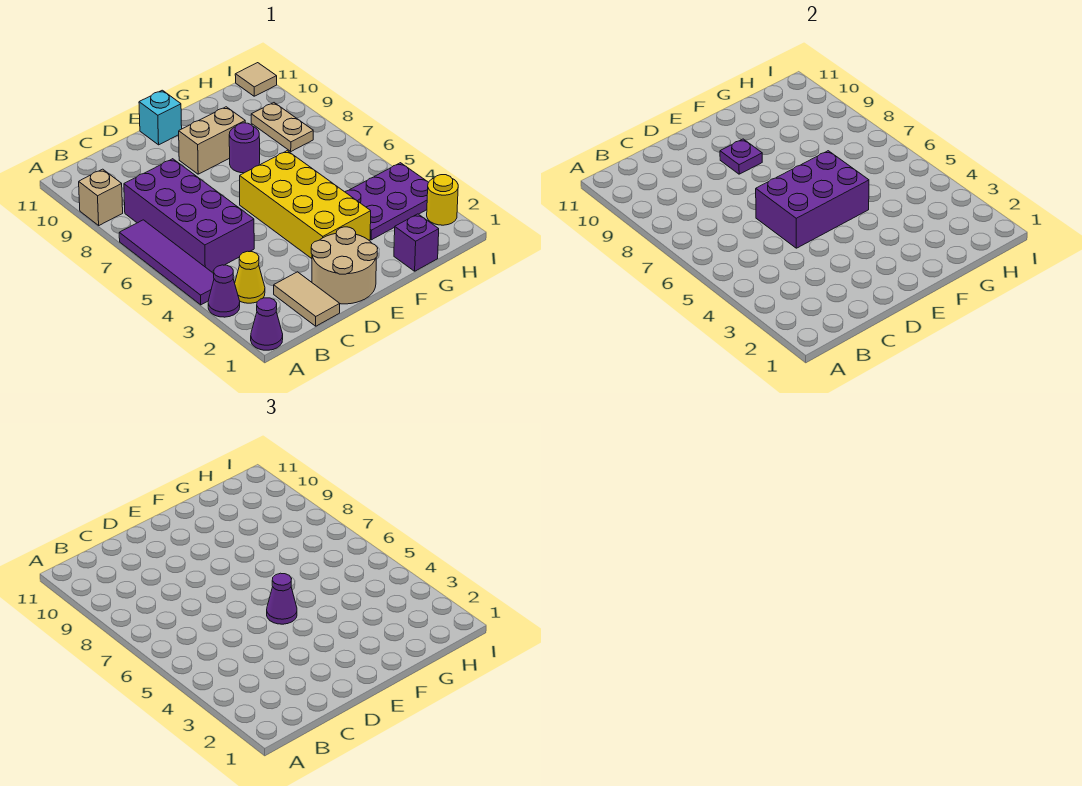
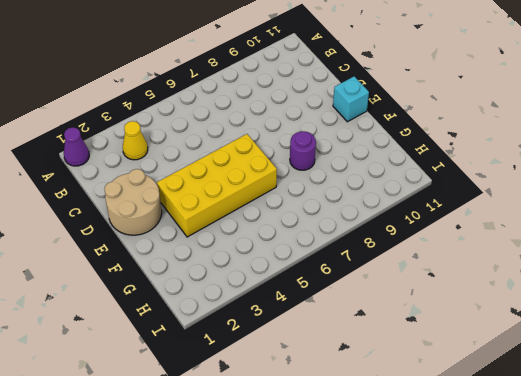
none -> purple 1x1 cone [208,265,240,317]
none -> purple 1x4 tile [119,220,214,305]
none -> tan 1x1 brick [79,169,123,225]

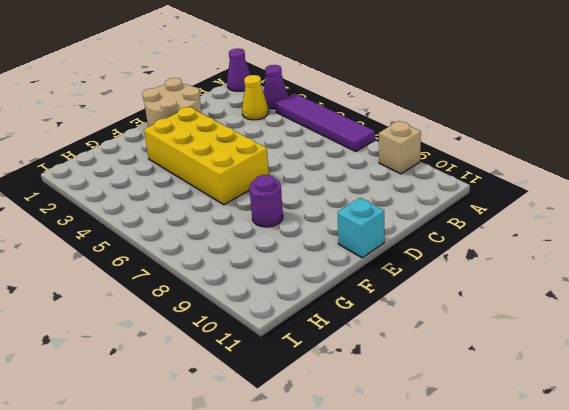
none -> purple 2x4 brick [124,159,254,272]
none -> tan 1x2 tile [274,272,340,326]
none -> tan 1x2 brick [179,107,245,174]

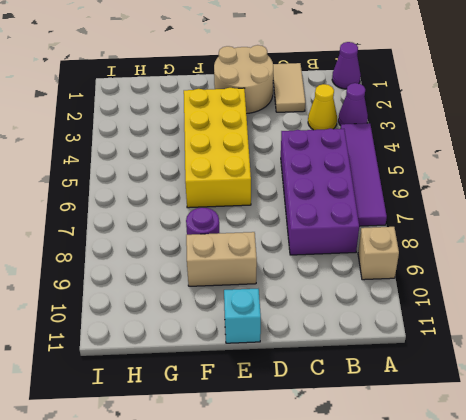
none -> purple 1x1 brick [394,214,439,271]
none -> purple 2x3 plate [345,163,429,240]
none -> tan 1x2 plate [251,103,313,151]

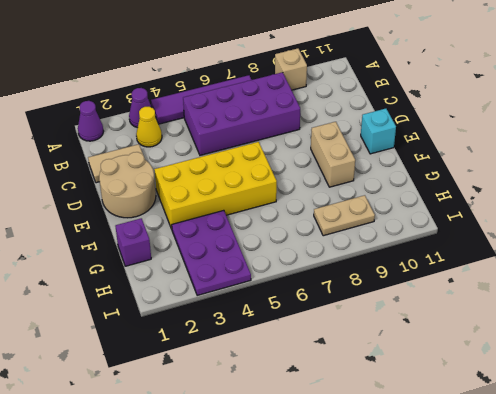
none -> purple 1x1 round brick [229,123,260,173]
none -> yellow 1x1 round brick [427,175,458,225]
none -> tan 1x1 tile [235,63,277,96]

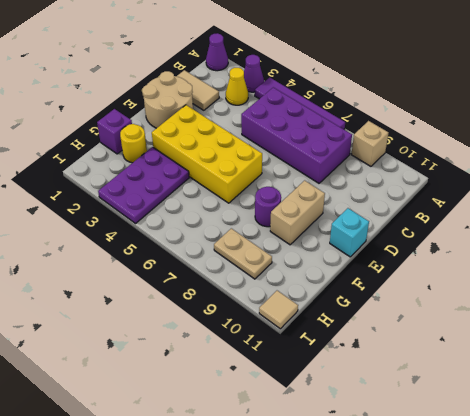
yellow 1x1 round brick [120,124,147,163] -> yellow 1x1 round brick moved to [427,175,458,225]
none -> purple 2x3 brick [756,151,869,248]
none -> purple 1x1 plate [720,139,762,174]
none -> purple 1x1 cone [267,573,297,624]

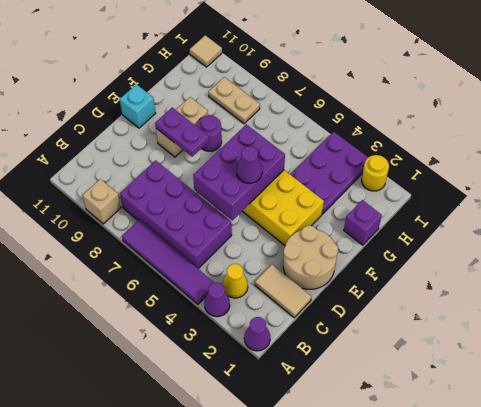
purple 1x2 plate [155,108,209,157] -> purple 1x1 plate [720,139,762,174]

